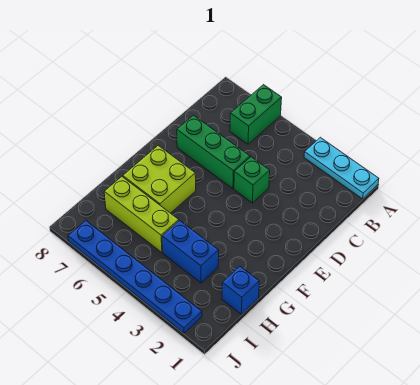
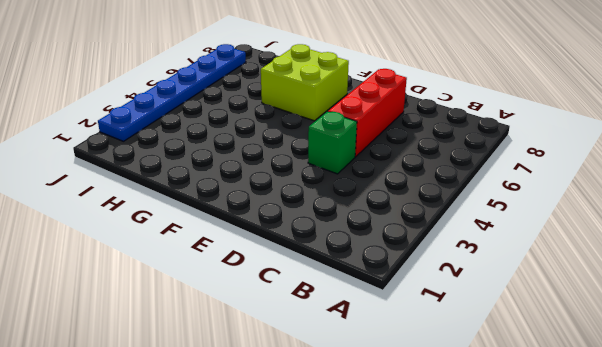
red 1x3 brick [328,69,407,157] -> green 1x3 brick [177,115,250,189]
none -> cyan 1x3 plate [304,137,379,199]
none -> green 1x2 brick [230,85,282,144]

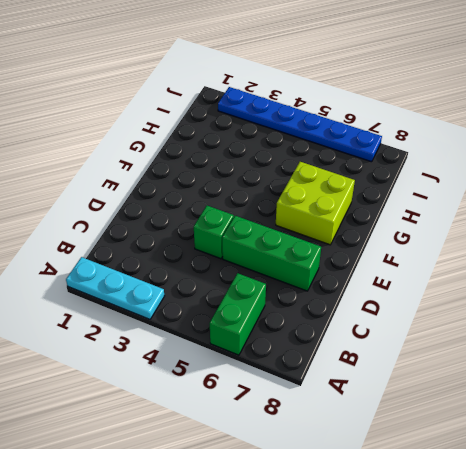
none -> blue 1x1 brick [222,266,259,314]
none -> blue 1x2 brick [162,220,219,283]

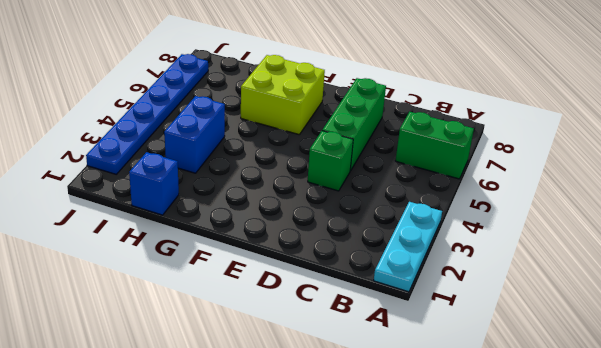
none -> lime 1x3 brick [104,177,179,252]

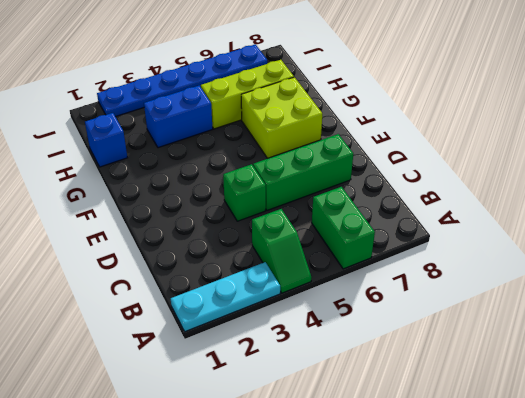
green 1x2 slope [252,209,311,293] -> none

